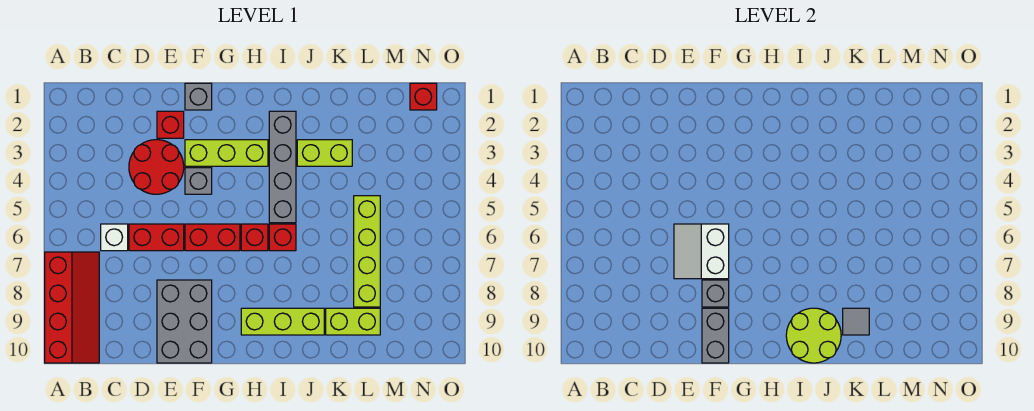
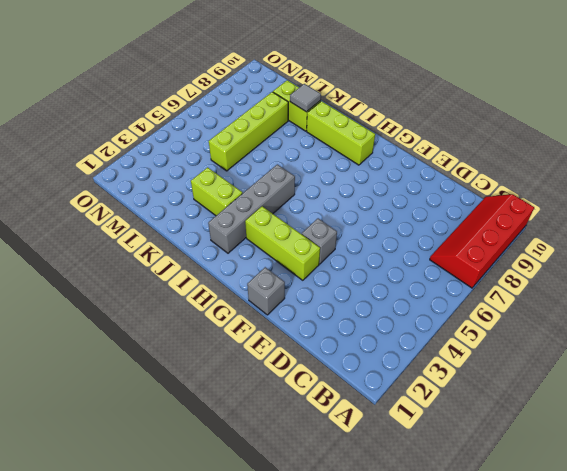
none -> white 1x1 brick [101,224,128,251]
none -> red 2x2 round brick [129,140,184,194]
none -> red 1x2 brick [129,224,184,251]

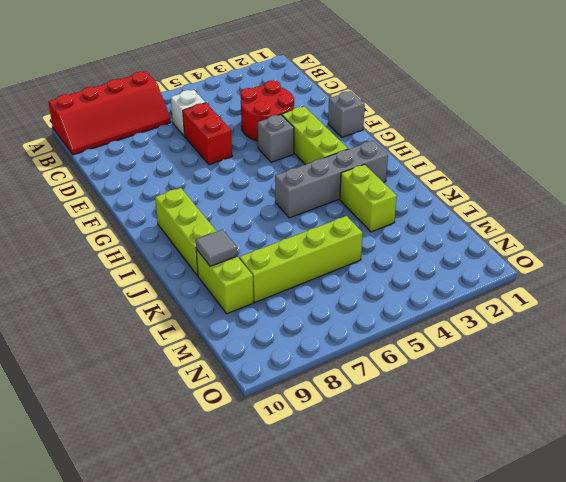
none -> red 1x1 brick [157,111,184,138]
none -> grey 2x3 brick [157,280,212,363]
none -> red 1x2 brick [185,224,240,251]

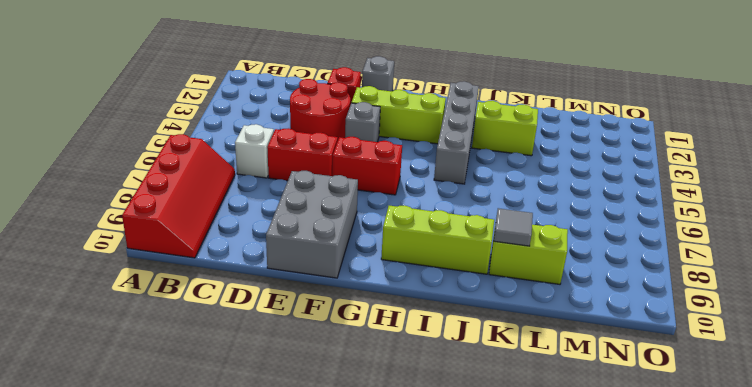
none -> red 1x1 brick [241,224,268,251]
none -> red 1x1 brick [269,224,296,251]
none -> lime 1x4 brick [354,196,380,307]

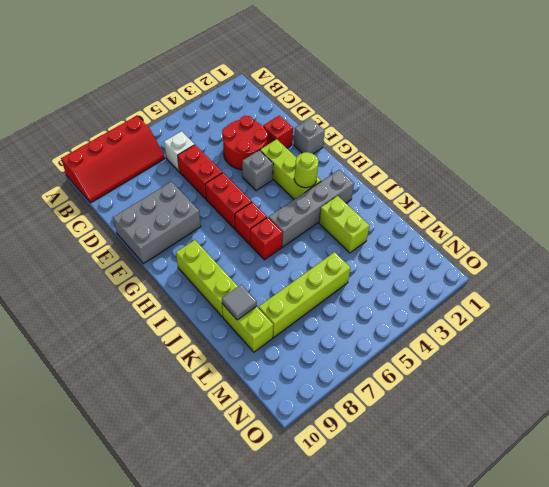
lime 1x1 round brick [294,152,319,188] -> none
none -> red 1x1 brick [410,83,437,110]
none -> white 2x2 slope [674,224,729,279]
none -> grey 1x1 brick [702,280,729,307]

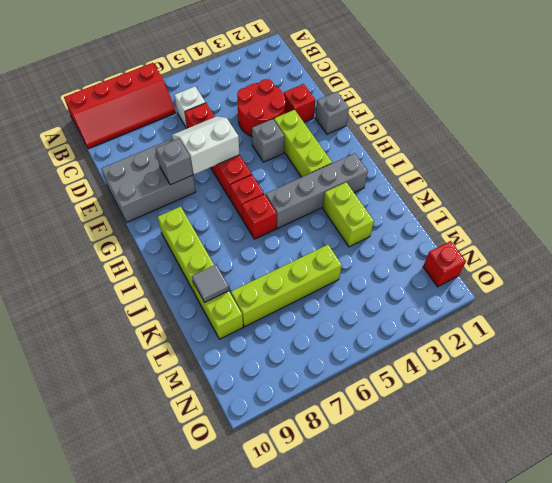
none -> grey 1x2 brick [702,308,729,363]
none -> lime 2x2 round brick [786,308,841,363]

